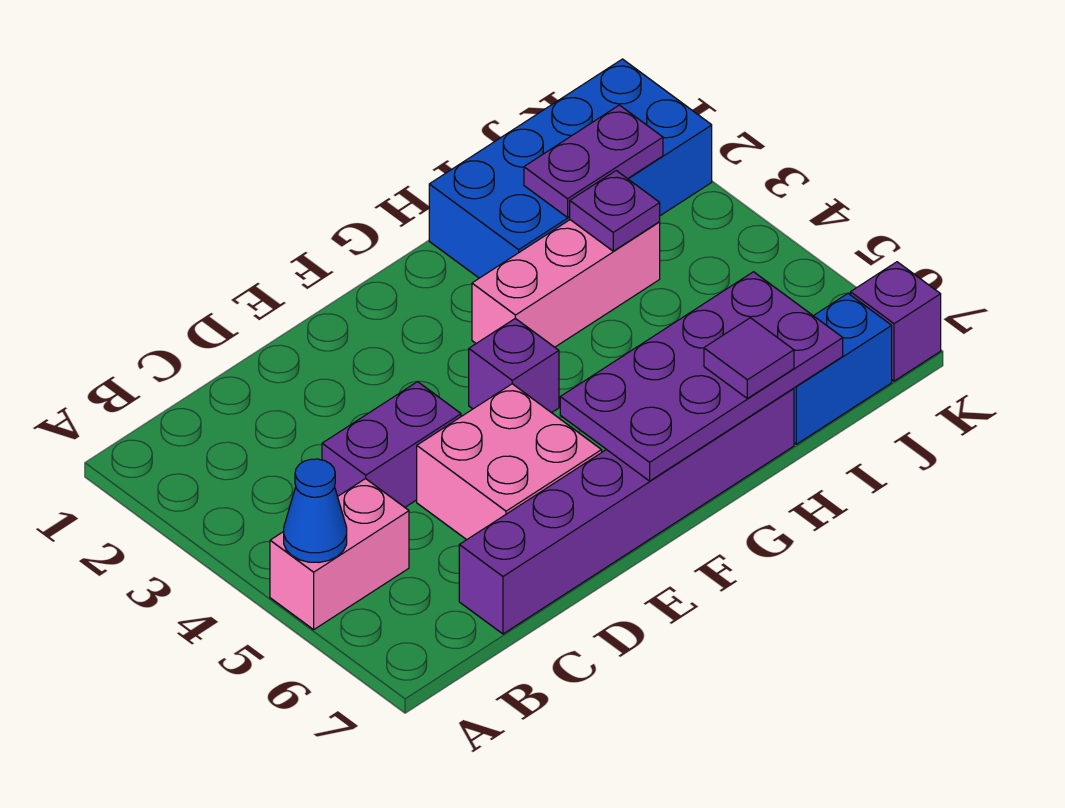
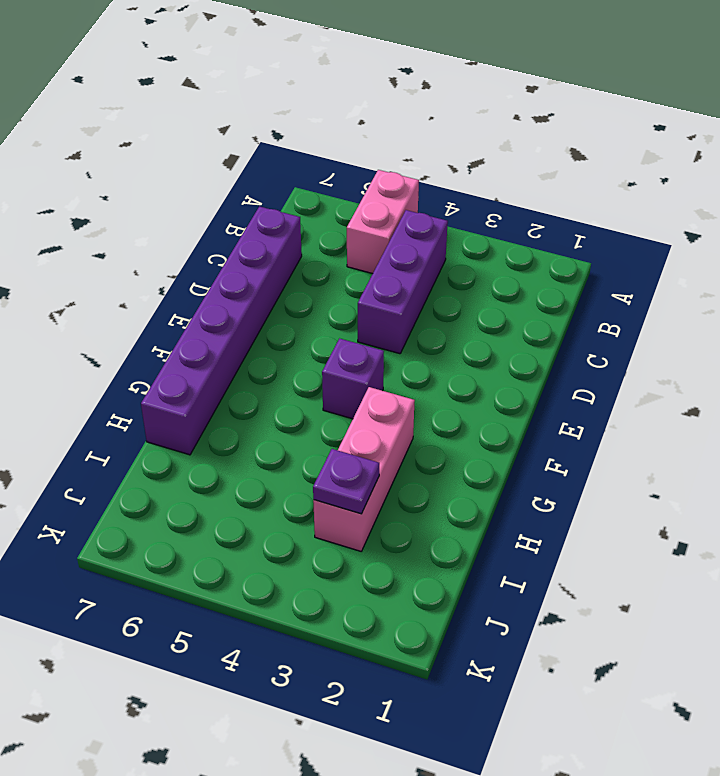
purple 1x3 brick [358,210,448,354] -> purple 1x2 brick [322,382,461,507]
none -> pink 2x2 brick [417,384,602,540]
none -> blue 2x4 brick [429,59,712,278]
none -> blue 1x2 brick [794,293,892,444]

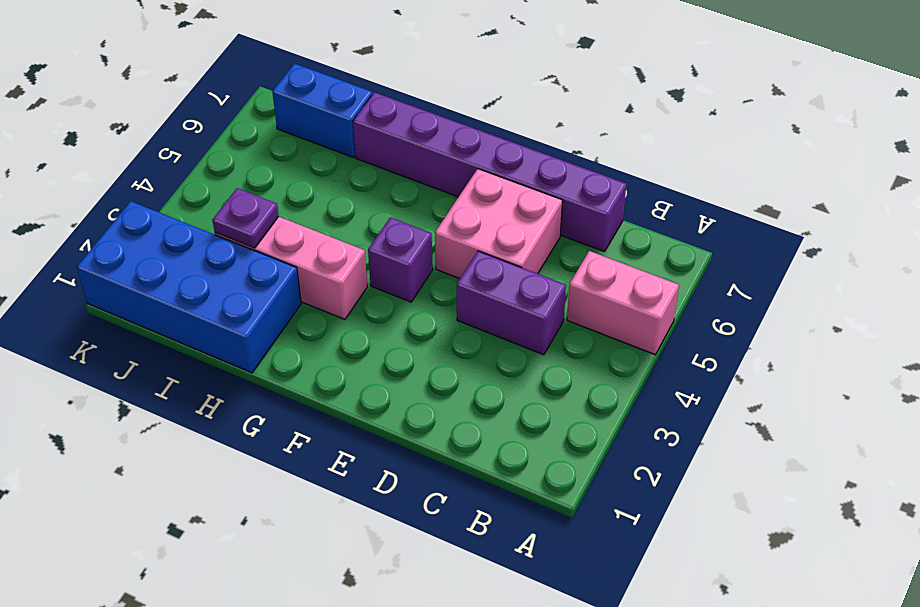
none -> purple 1x1 brick [851,262,941,381]
none -> blue 1x1 cone [284,459,347,562]
none -> purple 2x4 plate [560,272,843,481]

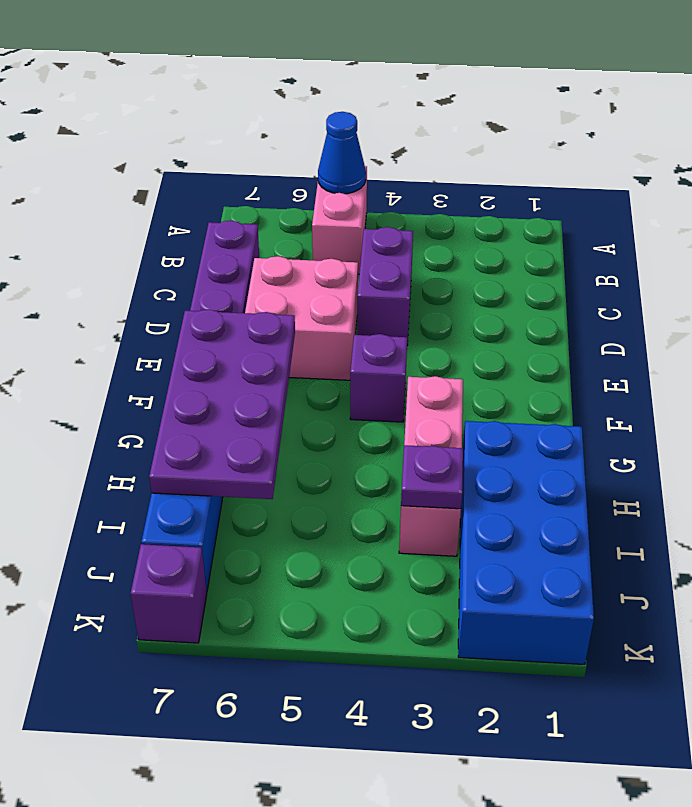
none -> purple 1x2 plate [524,105,663,217]
none -> purple 1x1 tile [704,318,794,398]

